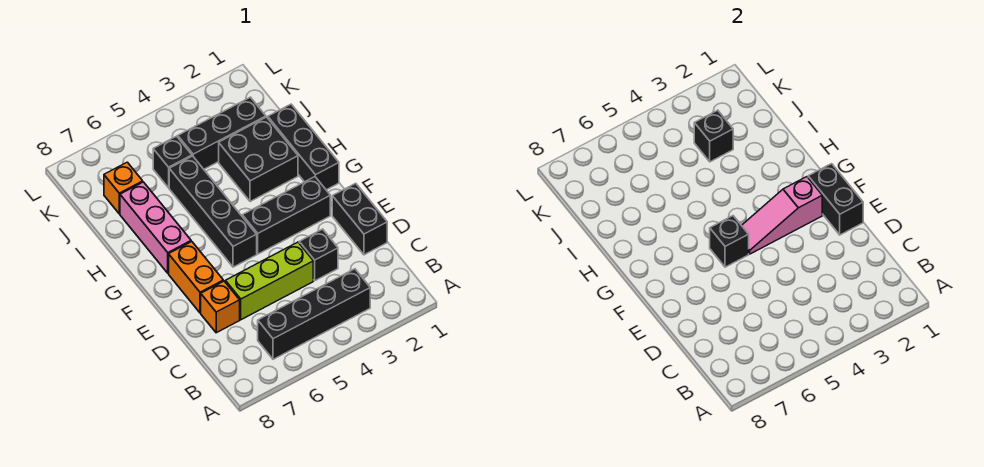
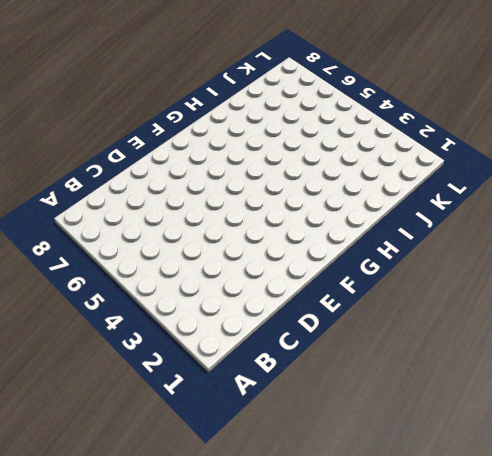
none -> black 1x4 brick [258,269,370,359]
none -> black 1x2 brick [332,183,387,255]
none -> black 1x1 brick [299,229,338,281]

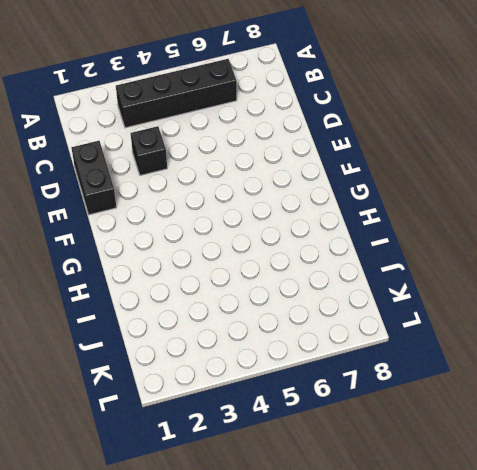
none -> lime 1x3 brick [225,242,313,320]
none -> orange 1x1 brick [201,281,240,333]
none -> orange 1x2 brick [169,241,223,313]

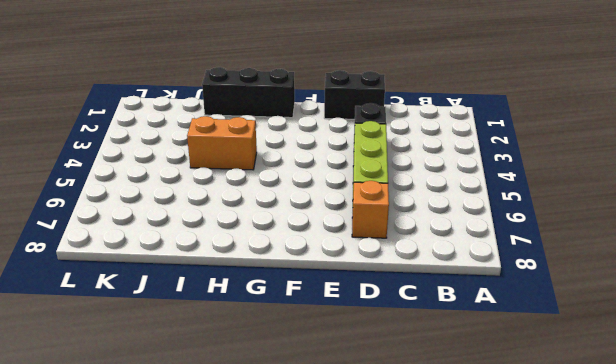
orange 1x2 brick [187,116,257,170] -> orange 1x2 brick moved to [169,241,223,313]
none -> black 1x4 brick [258,269,370,359]
none -> black 1x3 brick [242,177,330,254]
none -> black 1x4 brick [169,156,257,267]

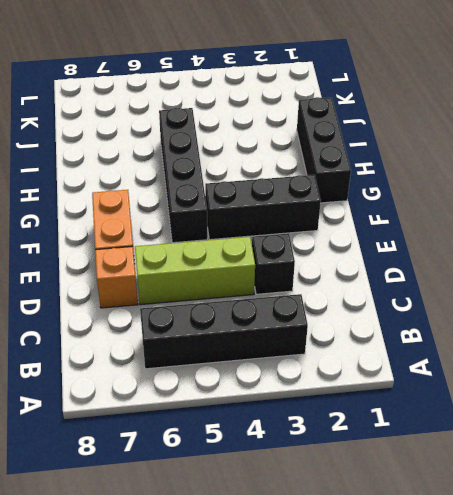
none -> black 1x2 brick [332,183,387,255]
none -> pink 1x3 brick [120,182,191,273]
none -> black 2x2 brick [219,117,298,202]

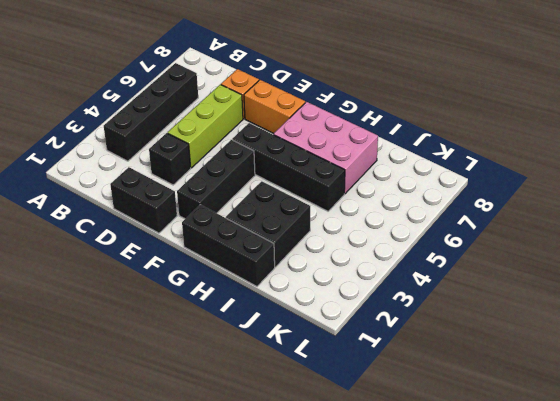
pink 2x3 brick [274,102,378,194] -> pink 1x3 brick [120,182,191,273]
none -> black 1x3 brick [178,97,266,169]
none -> black 1x1 brick [153,136,192,188]
none -> orange 1x1 brick [104,162,143,214]

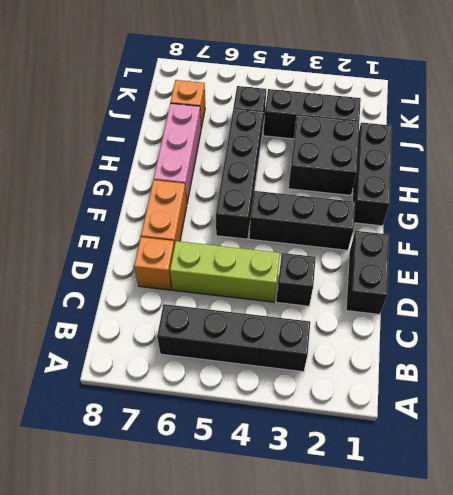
none -> black 1x2 brick [808,164,863,235]
none -> pink 1x3 slope [741,177,822,254]
none -> black 1x1 brick [710,216,749,267]

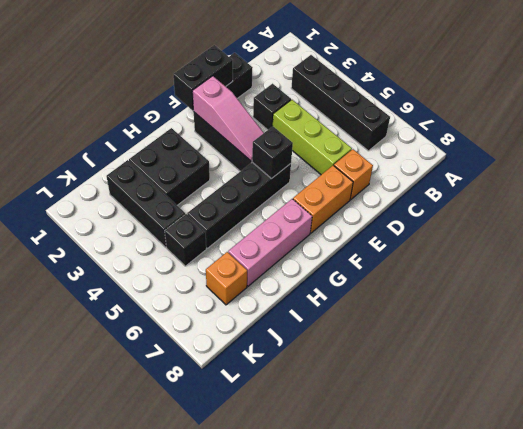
none -> black 1x3 brick [268,104,339,190]
none -> black 1x1 brick [694,110,733,162]

